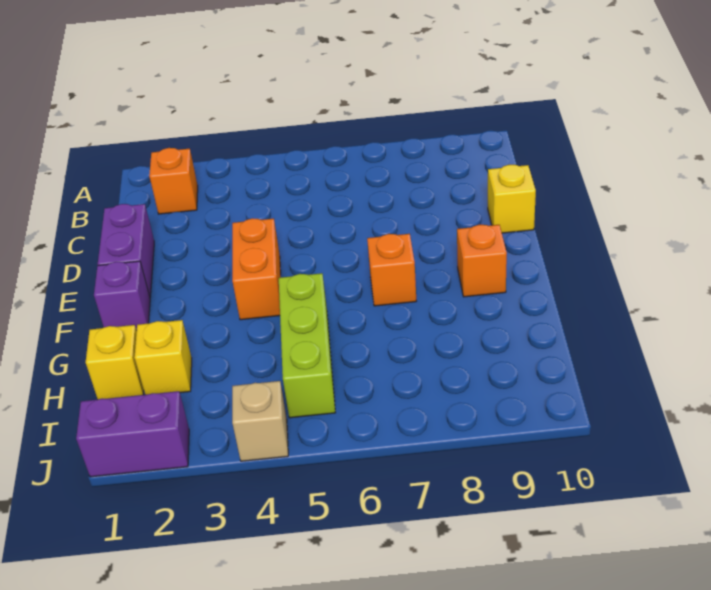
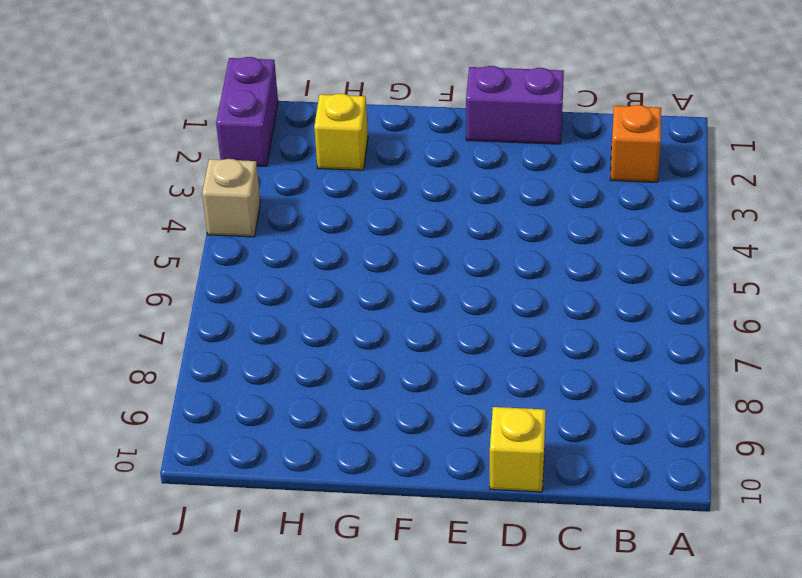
none -> orange 1x2 brick [232,218,281,320]
none -> purple 1x1 brick [94,261,150,330]
none -> orange 1x1 brick [367,234,416,306]

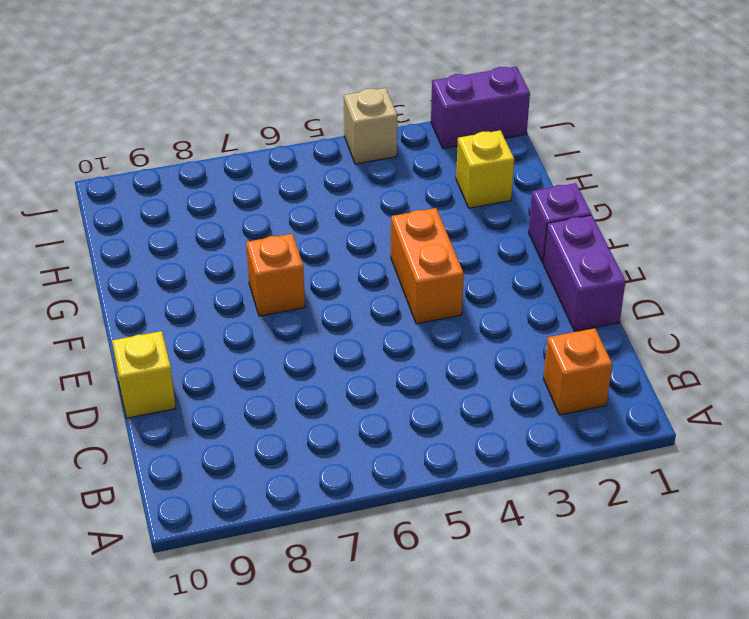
none -> orange 1x1 brick [457,225,507,297]
none -> lime 1x3 brick [279,273,335,418]
none -> yellow 1x1 brick [86,325,144,399]

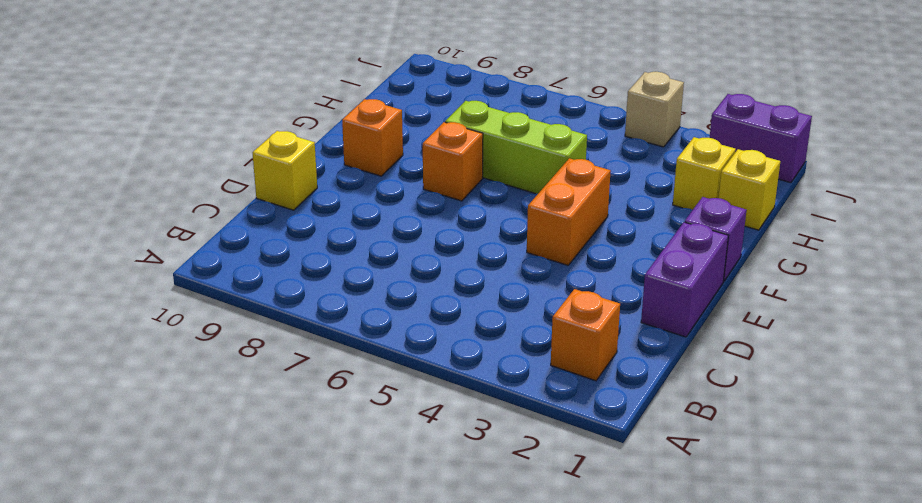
lime 1x3 brick [445,101,587,194] -> lime 1x3 brick turned to [279,273,335,418]

